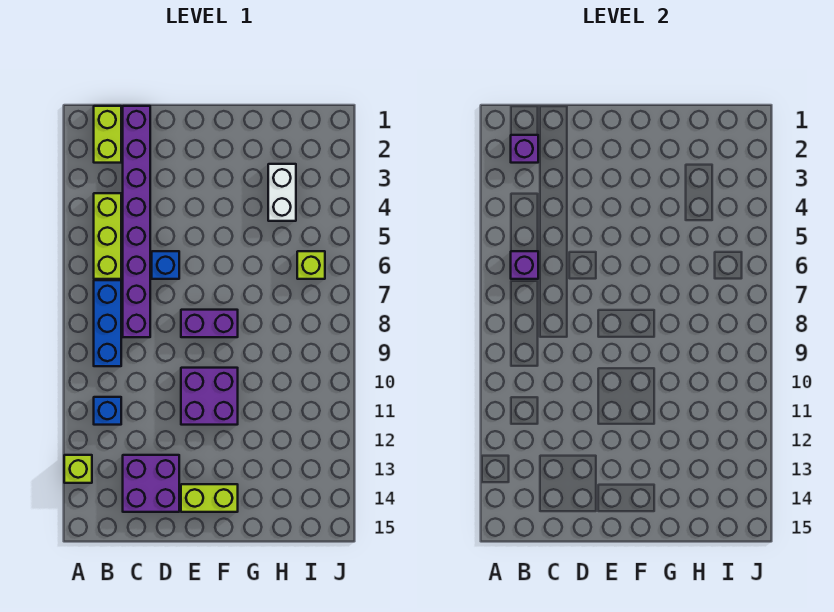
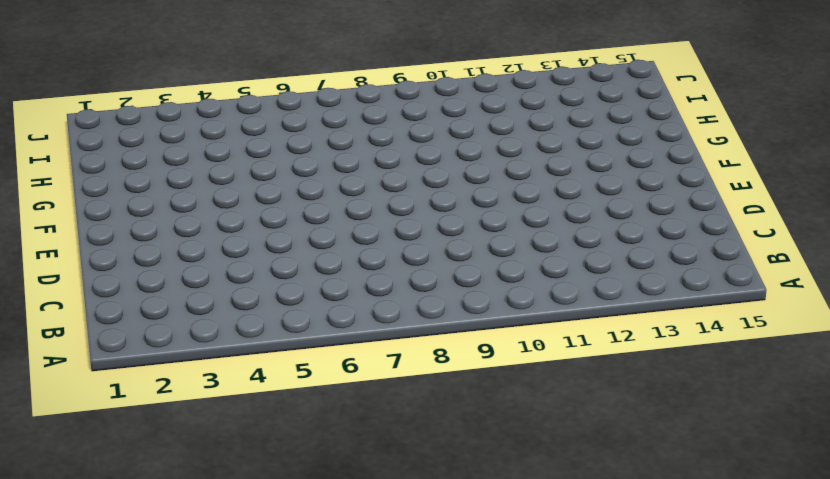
none -> lime 1x1 brick [64,455,92,483]
none -> lime 1x2 brick [94,106,121,163]
none -> lime 1x3 brick [94,193,121,279]

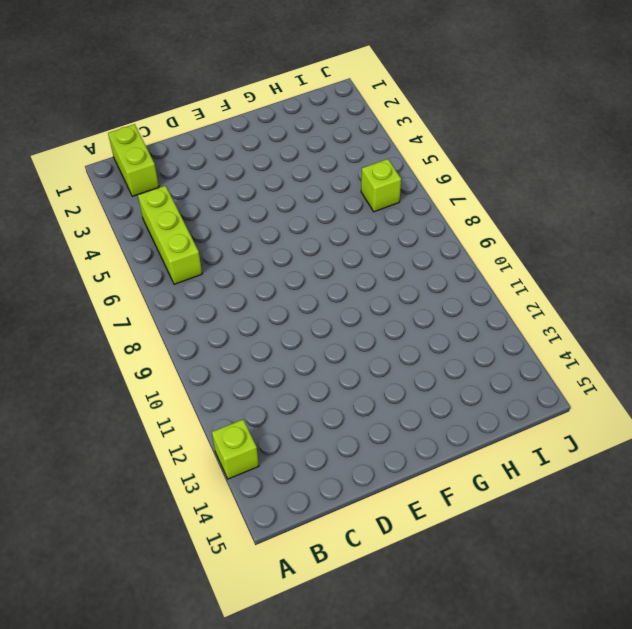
none -> blue 1x3 brick [94,280,121,366]
none -> blue 1x1 brick [94,397,121,425]
none -> purple 1x8 brick [123,106,150,337]

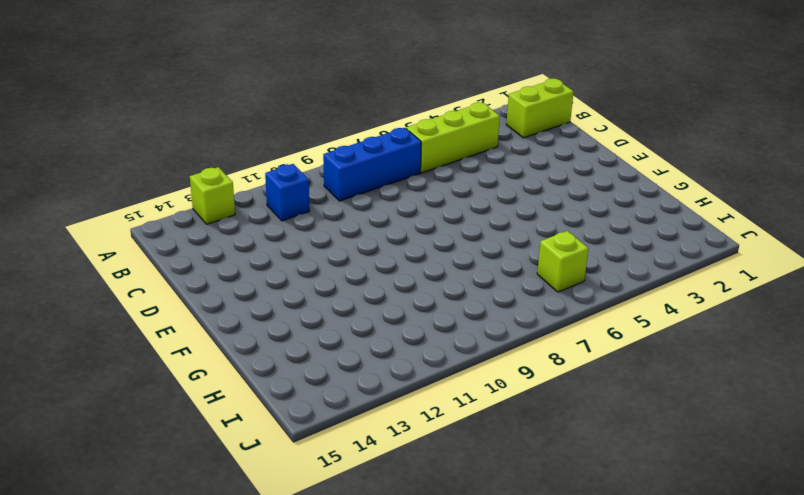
none -> purple 1x8 brick [123,106,150,337]
none -> purple 2x2 brick [123,455,179,512]
none -> blue 1x1 brick [152,251,179,279]

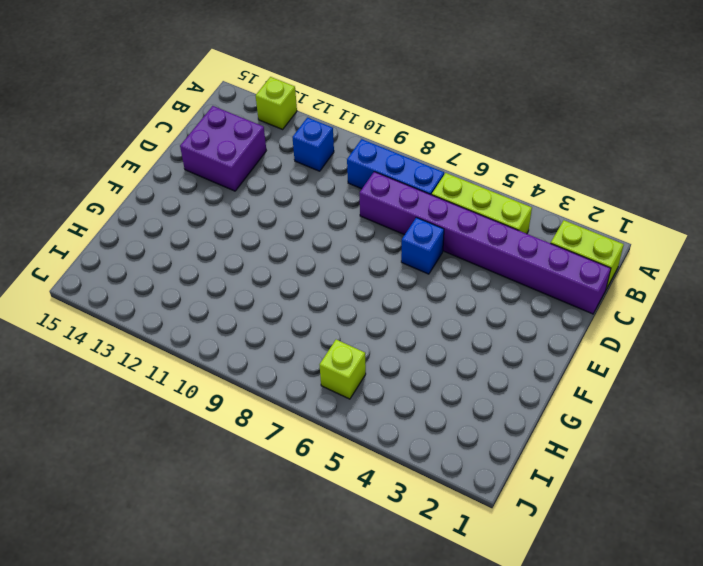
none -> purple 1x2 brick [181,310,238,337]
none -> purple 2x2 brick [181,368,238,425]
none -> lime 1x2 brick [181,484,238,512]

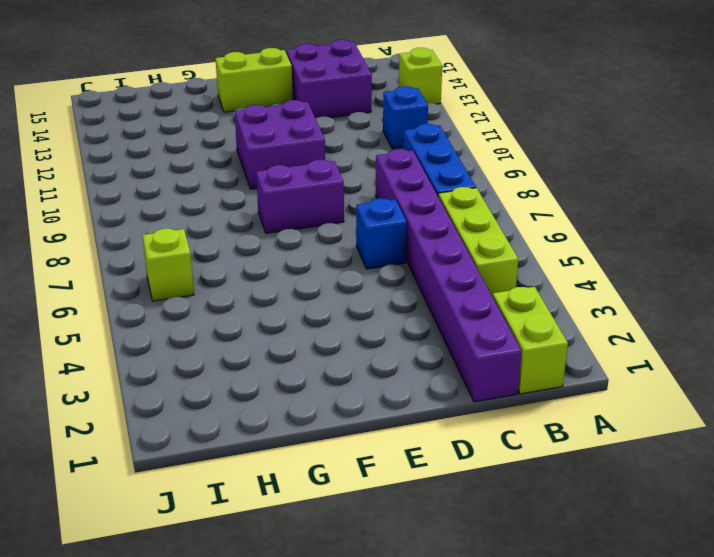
none -> white 1x2 brick [268,164,296,221]
none -> purple 1x1 brick [511,135,538,163]
none -> purple 1x1 brick [511,251,538,279]

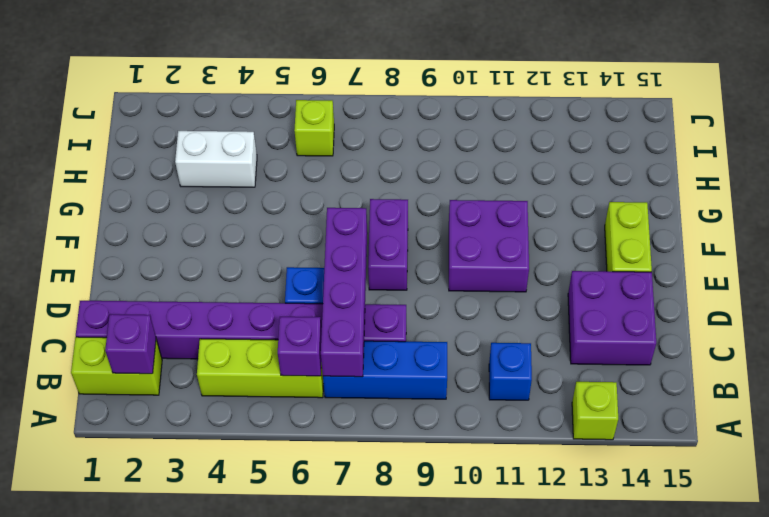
purple 1x4 brick [321,208,367,377] -> none

